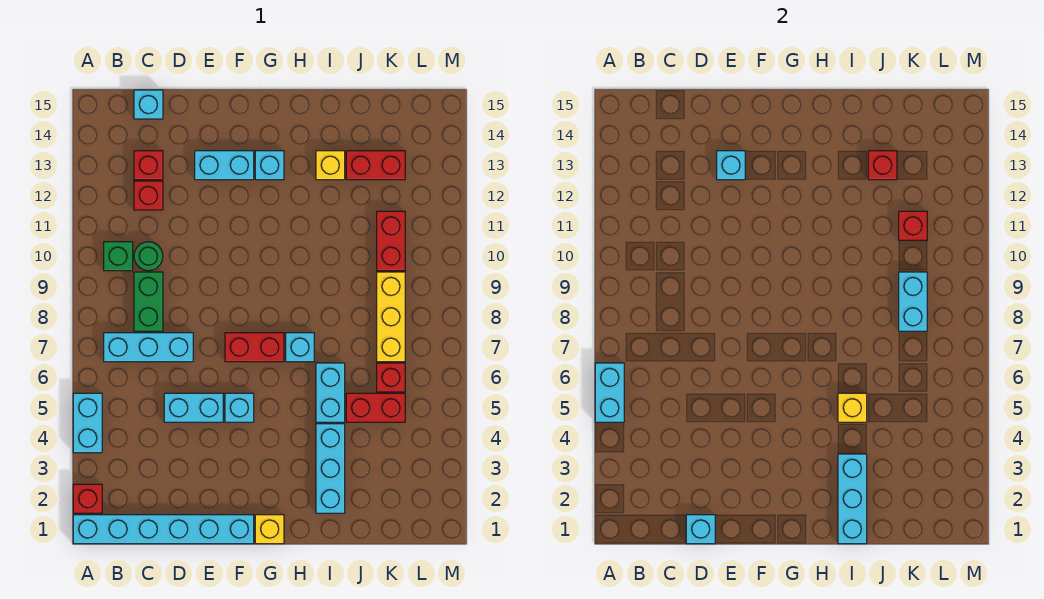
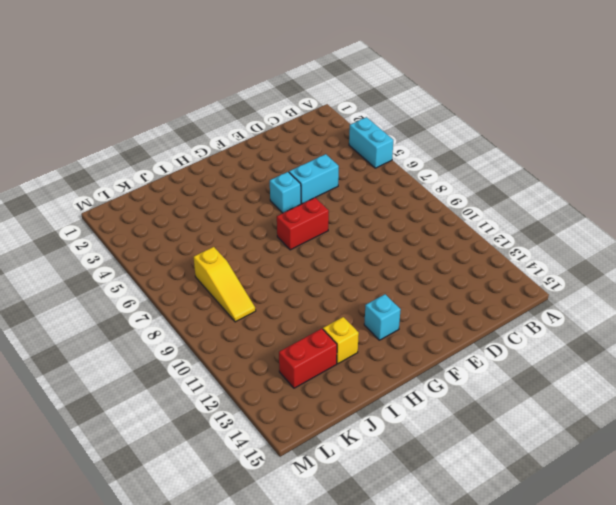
yellow 1x3 slope [194,247,256,322] -> yellow 1x3 brick [377,272,405,362]
none -> cyan 1x6 brick [73,515,254,544]
none -> red 1x1 brick [73,484,102,513]
none -> cyan 1x3 brick [104,333,193,362]
none -> green 1x1 brick [104,242,133,271]

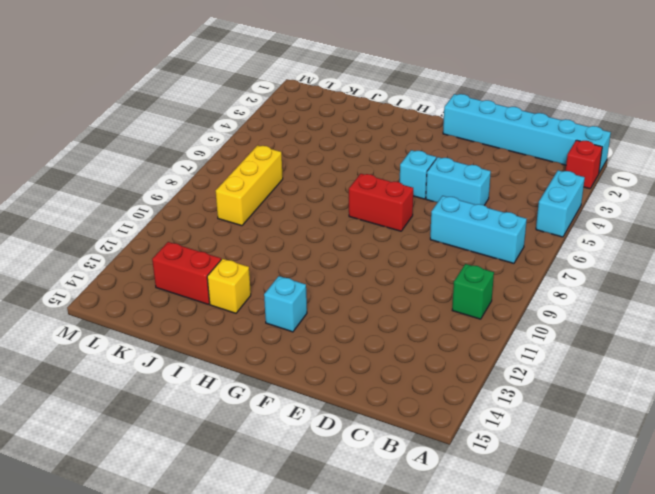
none -> green 1x2 brick [134,272,163,331]
none -> green 1x1 round brick [134,242,163,271]
none -> red 1x1 brick [134,181,163,210]
none -> red 1x1 brick [134,151,163,180]

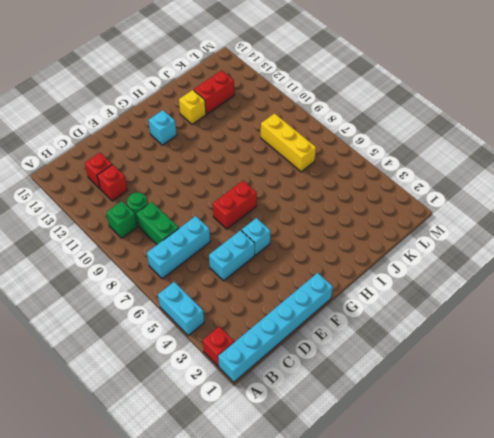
none -> cyan 1x1 brick [134,90,163,119]
none -> cyan 1x2 brick [195,151,254,180]
none -> yellow 1x1 brick [255,515,284,544]
none -> cyan 1x1 brick [286,333,314,362]

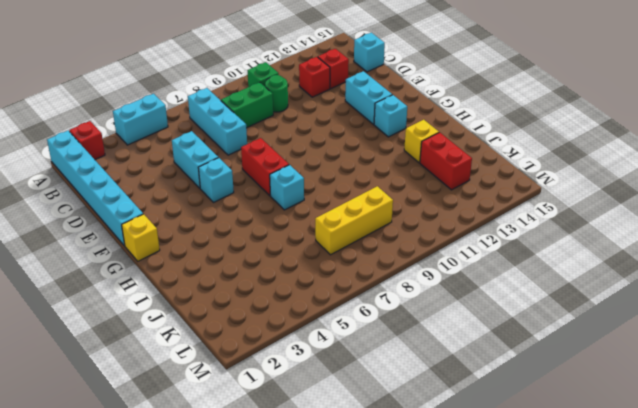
none -> cyan 1x3 brick [316,424,345,513]
none -> cyan 1x2 brick [316,363,345,422]
none -> red 1x2 brick [346,393,405,422]
none -> red 1x1 brick [377,363,405,392]

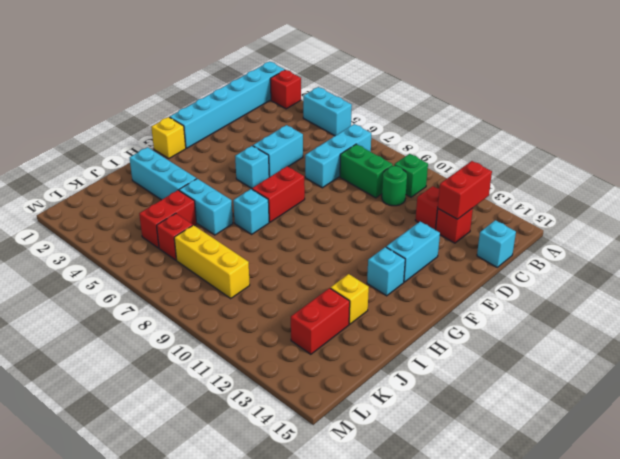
red 1x2 brick [438,161,492,219] -> red 1x2 brick turned to [377,211,405,271]
none -> cyan 1x2 brick [595,363,624,422]
none -> cyan 1x1 brick [686,515,715,544]
none -> cyan 1x1 brick [717,151,745,180]
none -> cyan 1x3 brick [838,454,867,544]

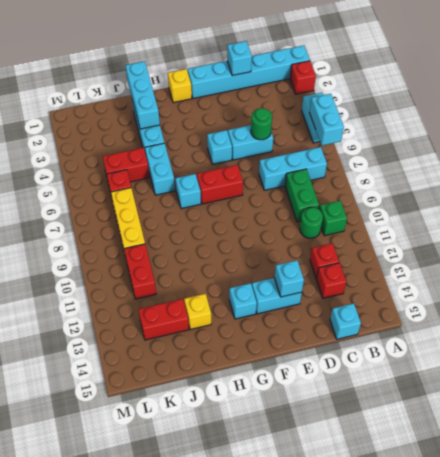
green 1x1 round brick [251,108,272,140] -> none
none -> yellow 1x1 brick [838,393,867,422]
none -> red 1x1 brick [868,151,897,180]
none -> cyan 1x2 brick [899,272,927,331]
none -> red 1x1 brick [899,211,927,240]

